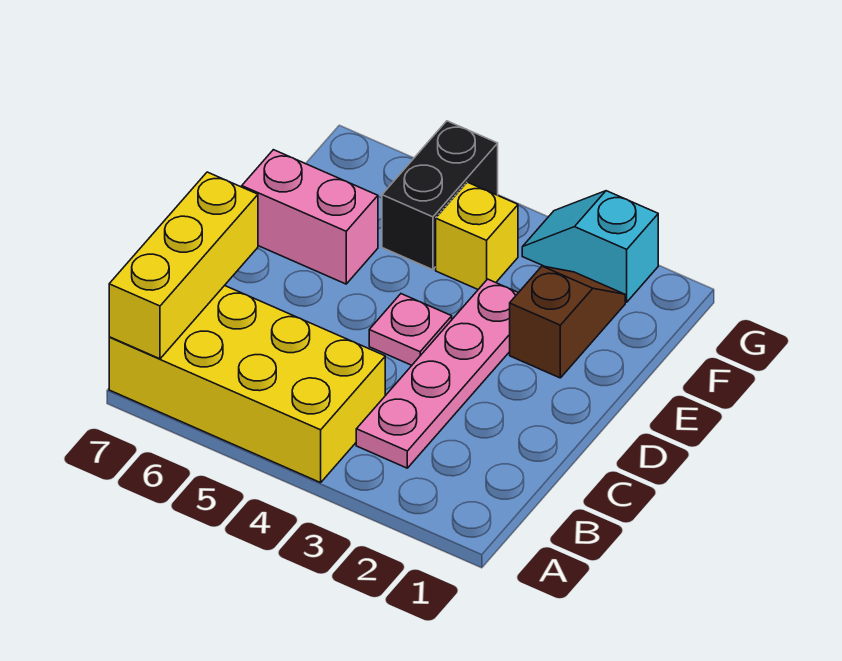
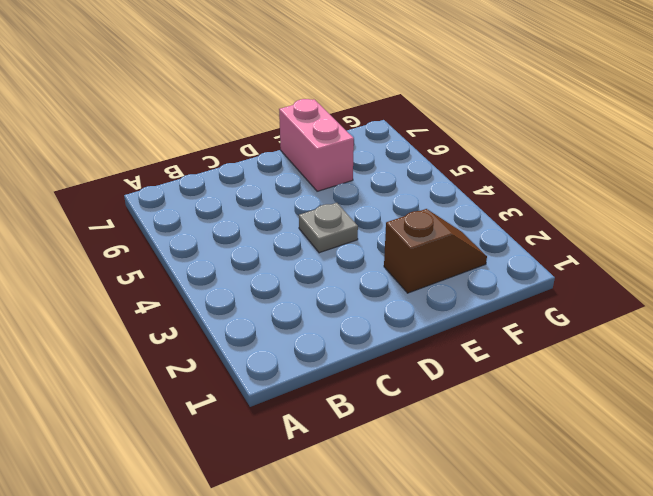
grey 1x1 plate [299,203,358,253] -> pink 1x1 plate [369,294,452,365]
none -> yellow 2x4 brick [109,286,385,483]
none -> pink 1x4 plate [356,279,518,468]

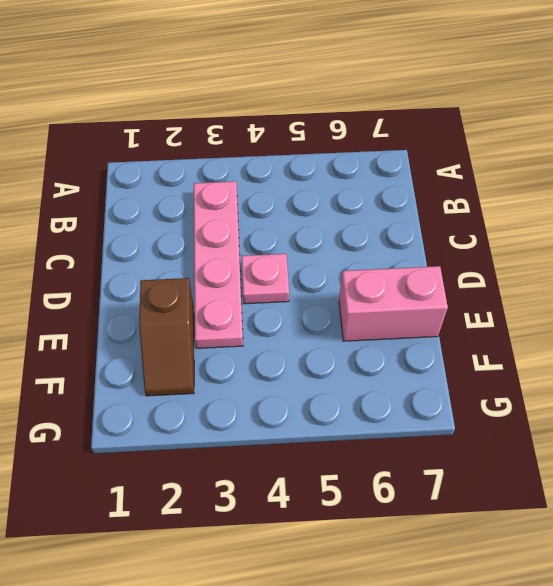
none -> yellow 2x4 brick [109,286,385,483]
none -> yellow 1x1 brick [436,182,518,289]

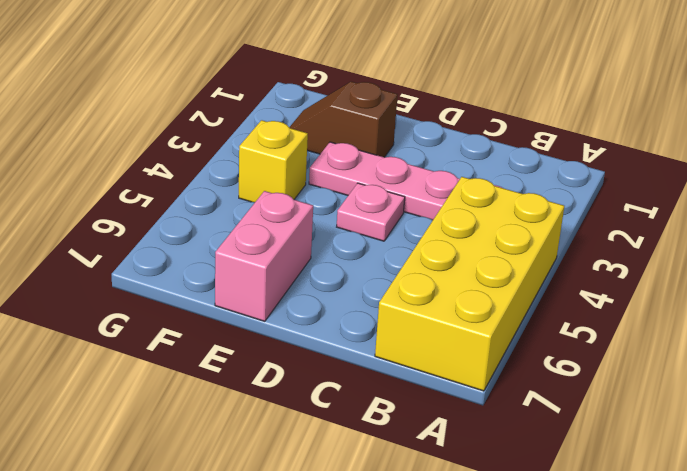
none -> black 1x2 brick [382,121,498,270]
none -> cyan 1x2 slope [522,191,658,302]

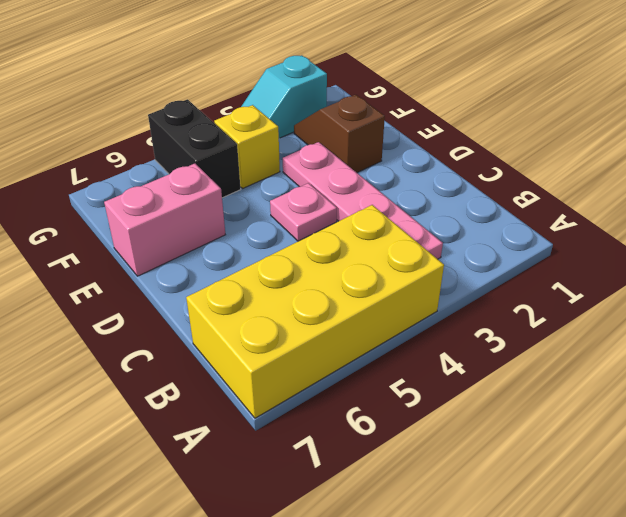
none -> yellow 1x3 brick [109,172,258,359]

